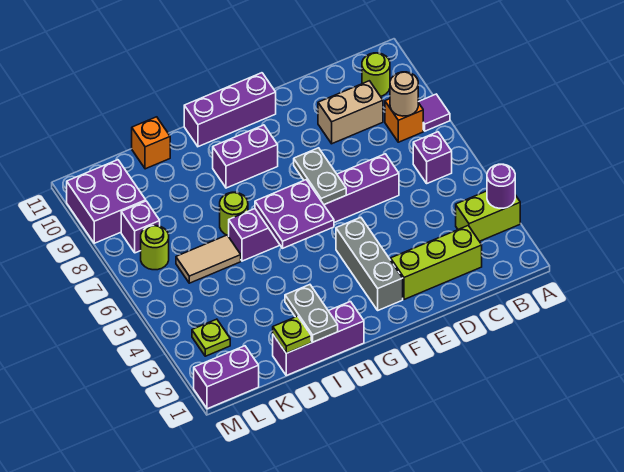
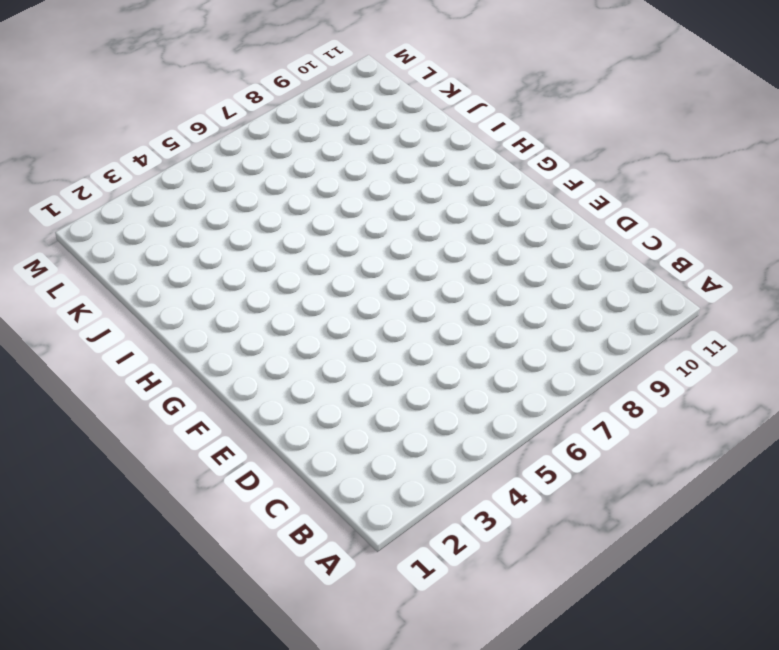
none -> lime 1x2 brick [456,191,520,241]
none -> purple 1x1 tile [418,94,450,131]
none -> purple 1x1 brick [413,132,452,183]

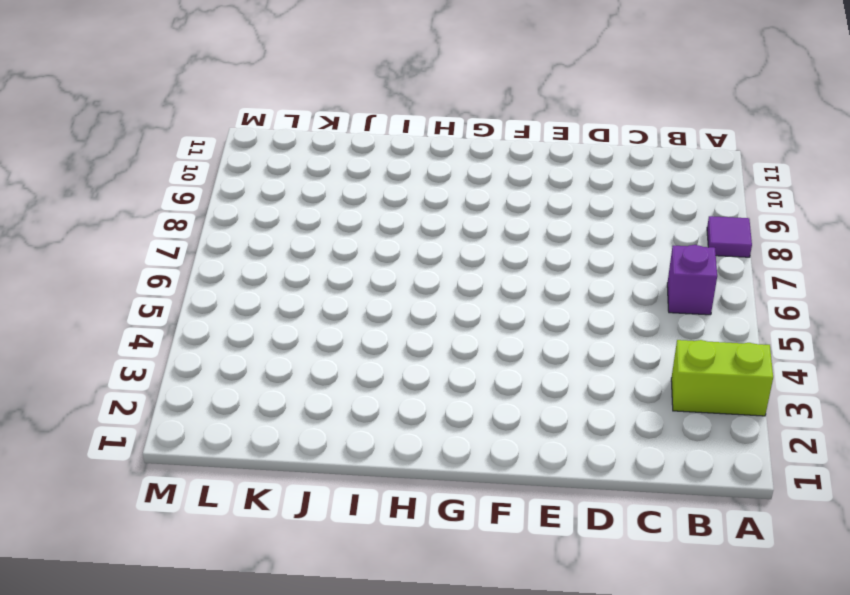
none -> orange 1x1 brick [385,99,423,142]
none -> lime 1x1 round brick [362,53,390,96]
none -> lime 1x3 brick [391,226,482,299]

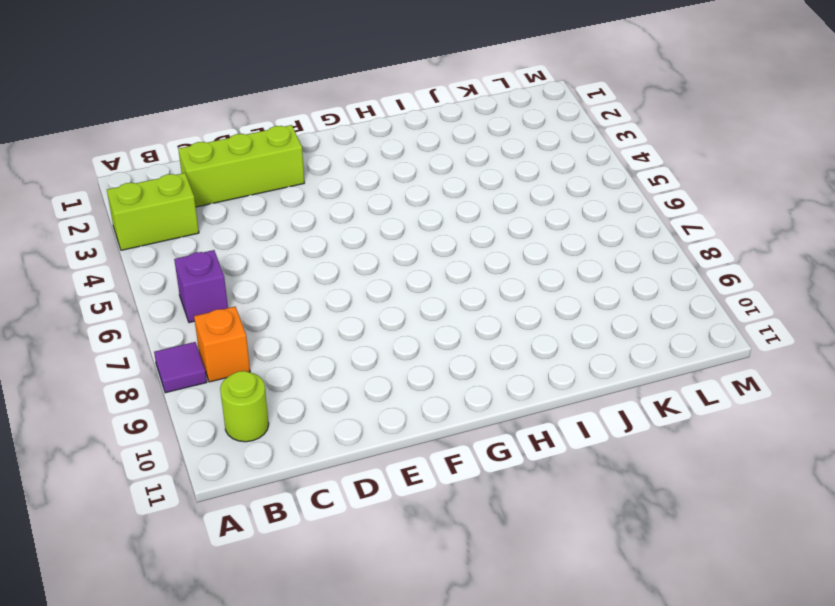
none -> tan 1x2 brick [318,81,383,144]
none -> purple 1x6 brick [229,154,399,261]
none -> grey 1x3 brick [336,217,403,310]

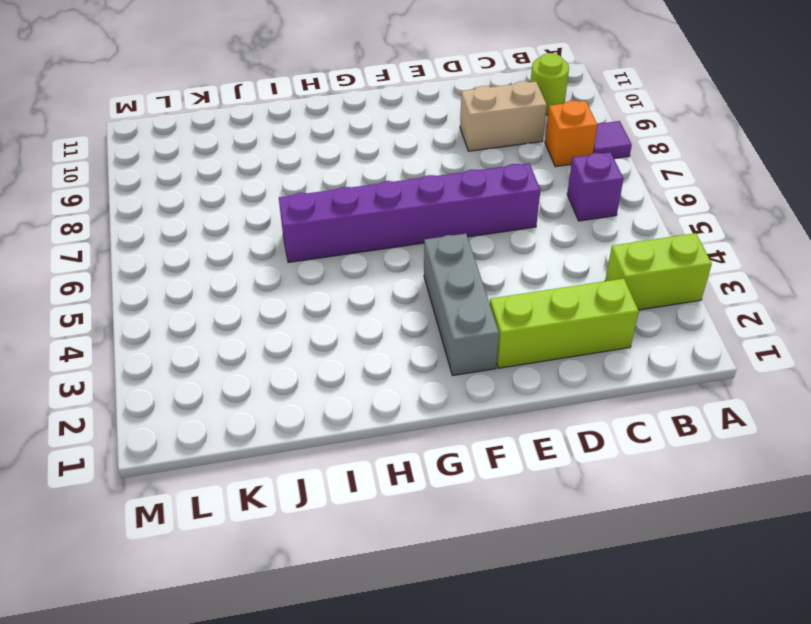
none -> purple 1x3 brick [184,73,276,147]
none -> purple 1x2 brick [213,125,278,188]
none -> purple 1x3 brick [273,302,364,375]

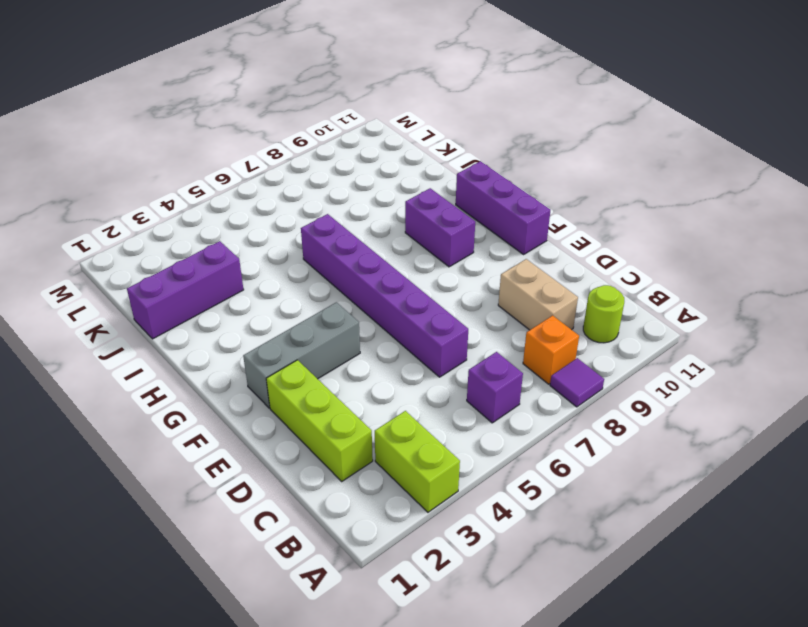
purple 1x3 brick [127,241,244,339] -> purple 1x3 brick turned to [273,302,364,375]
none -> lime 1x1 round brick [220,192,248,236]
none -> tan 1x2 tile [176,235,241,283]
none -> orange 1x1 brick [132,117,170,169]

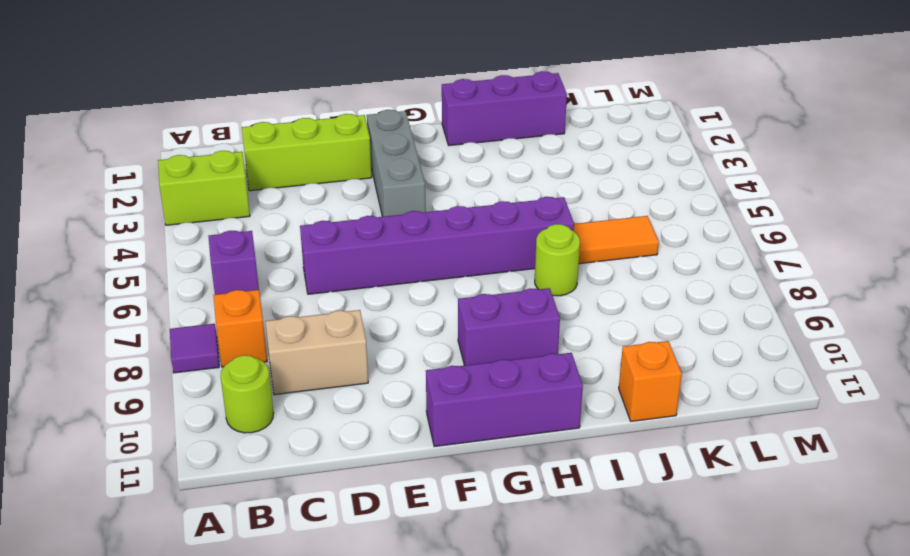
orange 1x2 tile [574,216,659,264] -> tan 1x2 tile [176,235,241,283]
none -> purple 1x2 brick [194,346,259,409]
none -> lime 1x1 plate [192,319,230,356]
none -> lime 1x1 round brick [141,226,169,270]

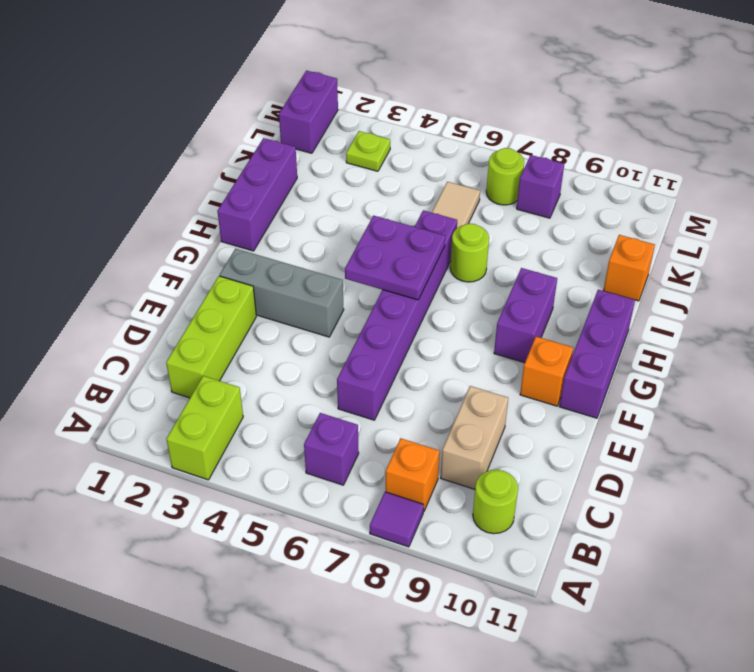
orange 1x1 brick [520,337,573,406] -> none
none -> purple 2x2 brick [67,160,146,243]
none -> purple 1x1 round brick [487,164,515,208]
none -> tan 1x1 round brick [390,72,418,116]

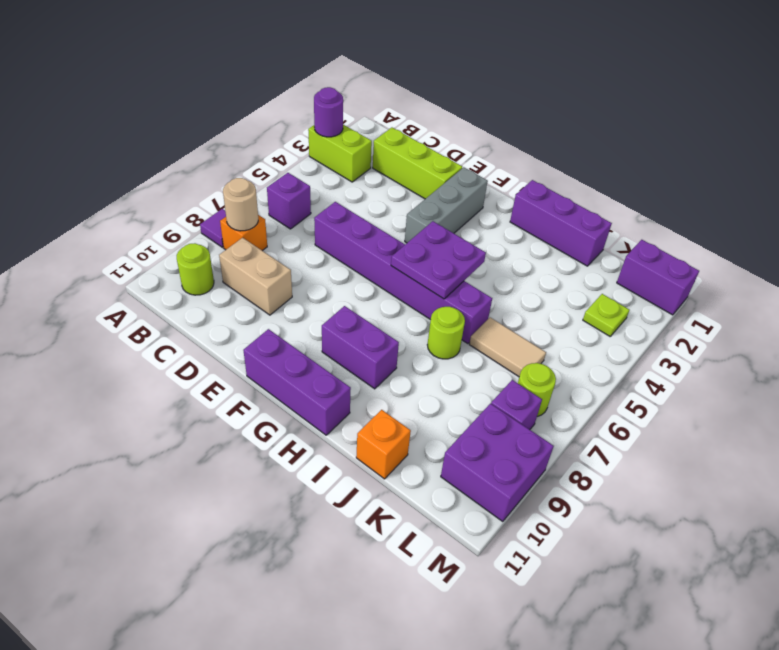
none -> grey 1x2 plate [294,148,346,204]
none -> grey 1x2 plate [285,285,338,342]
none -> lime 1x1 plate [273,316,311,353]

